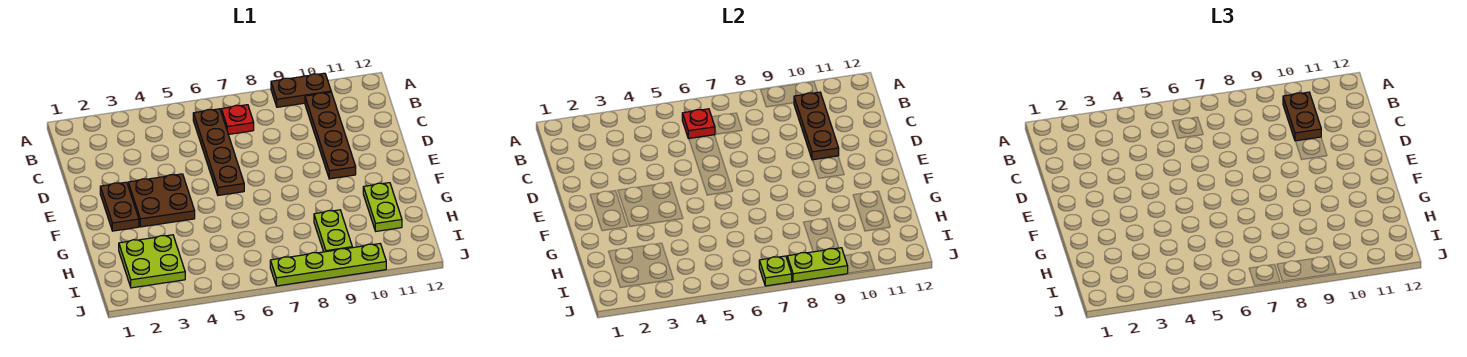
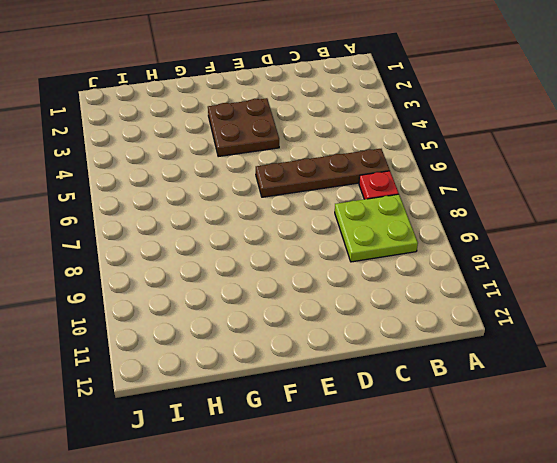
lime 2x2 plate [335,194,418,262] -> lime 2x2 plate moved to [119,235,185,288]
none -> brown 1x2 plate [271,73,331,107]
none -> brown 1x4 plate [305,92,356,179]
none -> brown 1x2 plate [100,182,139,231]

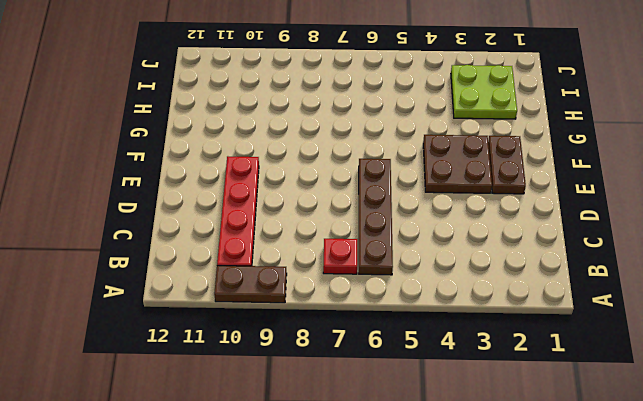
red 1x4 plate [217,156,259,266] -> brown 1x4 plate [305,92,356,179]
none -> lime 1x2 plate [363,183,402,231]
none -> lime 1x2 plate [314,210,352,252]
none -> lime 1x4 plate [270,244,386,286]

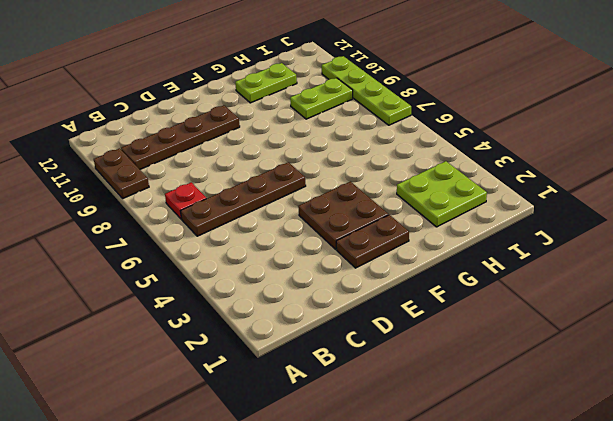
none -> red 1x1 plate [682,109,715,139]
none -> brown 1x3 plate [794,92,839,160]
none -> lime 1x1 plate [759,256,792,286]

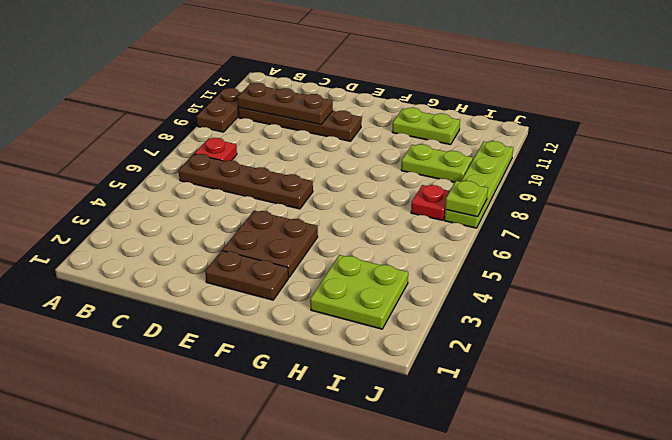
red 1x1 plate [411,185,450,220] -> red 1x1 plate moved to [682,109,715,139]
none -> lime 1x2 plate [787,248,848,282]
none -> brown 1x2 plate [1283,92,1321,141]

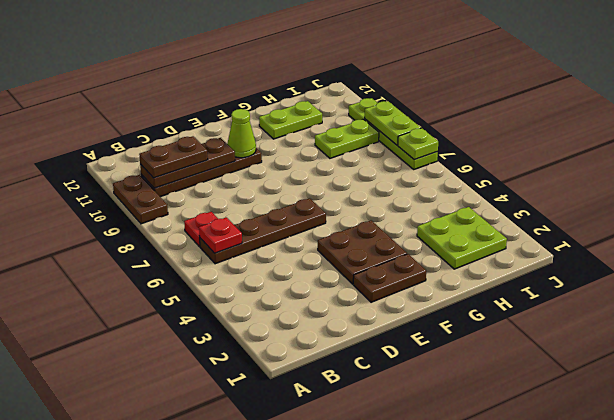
lime 1x1 cone [227,109,256,158] -> none

